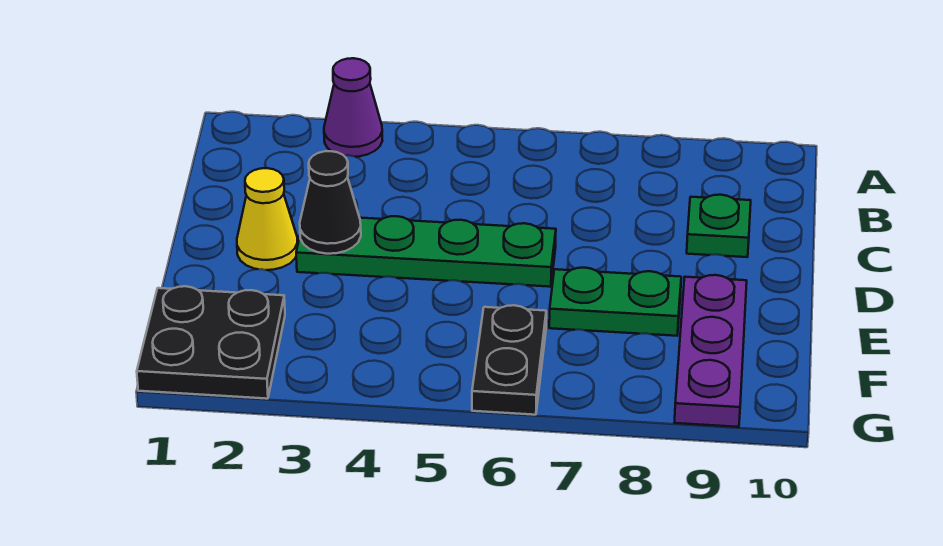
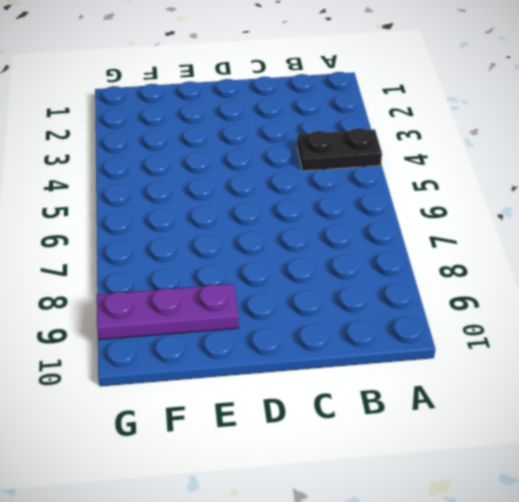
black 1x2 plate [297,128,382,171] -> black 1x2 plate moved to [472,305,546,415]
none -> purple 1x1 cone [324,58,382,157]
none -> green 1x1 plate [687,195,751,257]

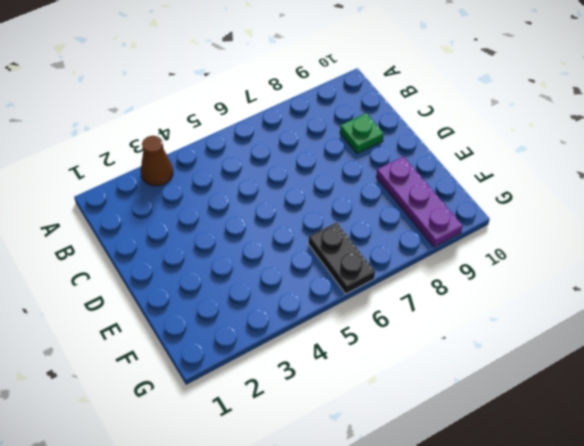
brown 1x1 cone [141,136,173,186] -> purple 1x1 cone [324,58,382,157]
none -> yellow 1x1 cone [237,168,298,270]
none -> green 1x4 plate [296,216,556,287]

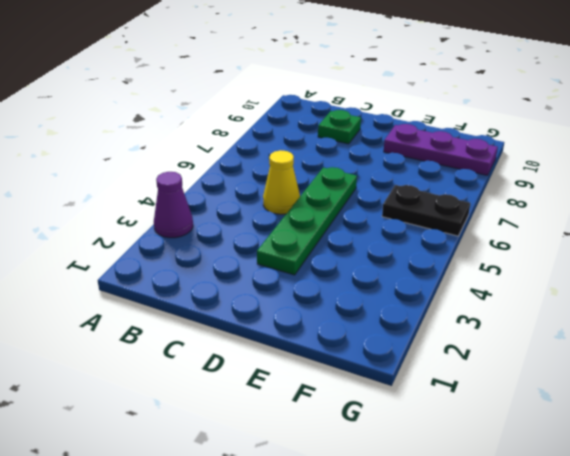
yellow 1x1 cone [263,150,300,214] -> yellow 1x1 cone moved to [237,168,298,270]
none -> green 1x2 plate [549,268,681,336]
none -> black 2x2 plate [137,286,285,399]

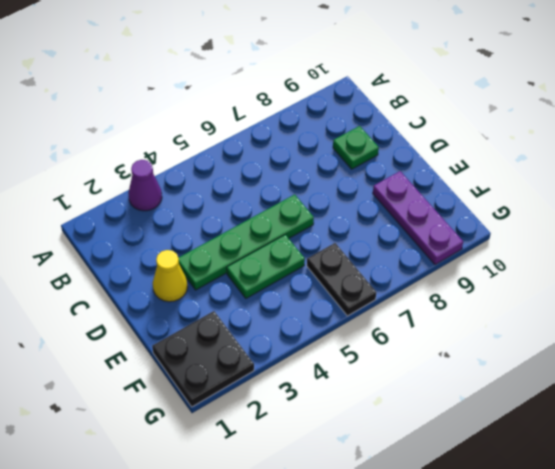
green 1x2 plate [227,235,305,298] -> green 1x2 plate moved to [549,268,681,336]
none -> black 1x1 cone [300,151,361,254]

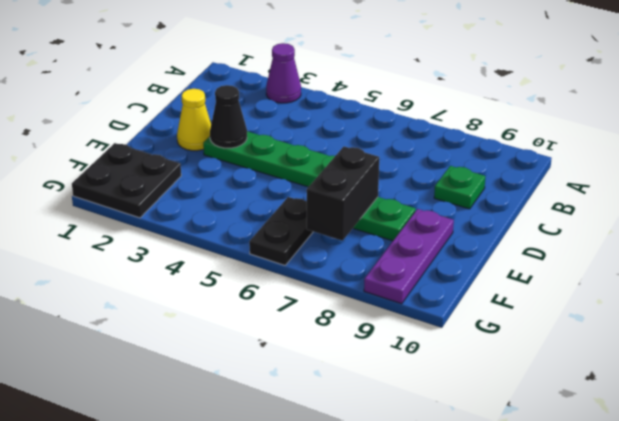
black 1x2 brick [307,146,379,241] -> none

